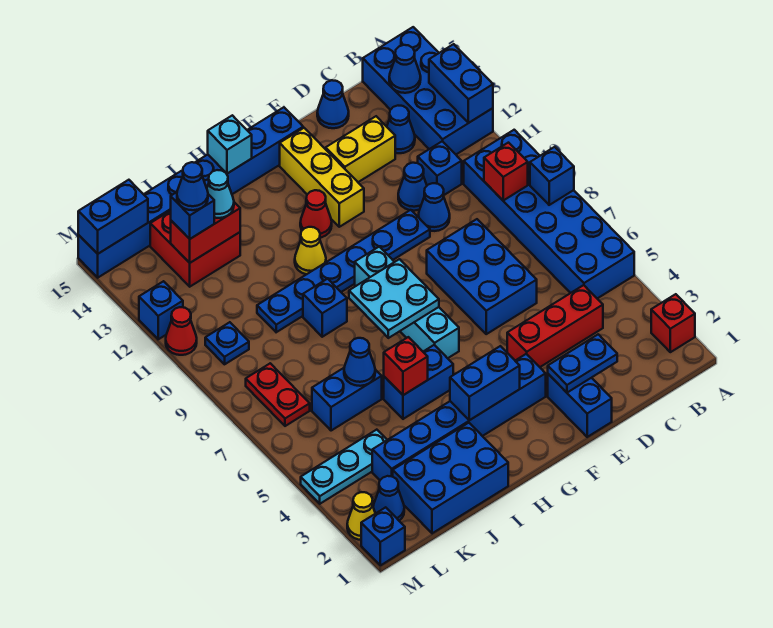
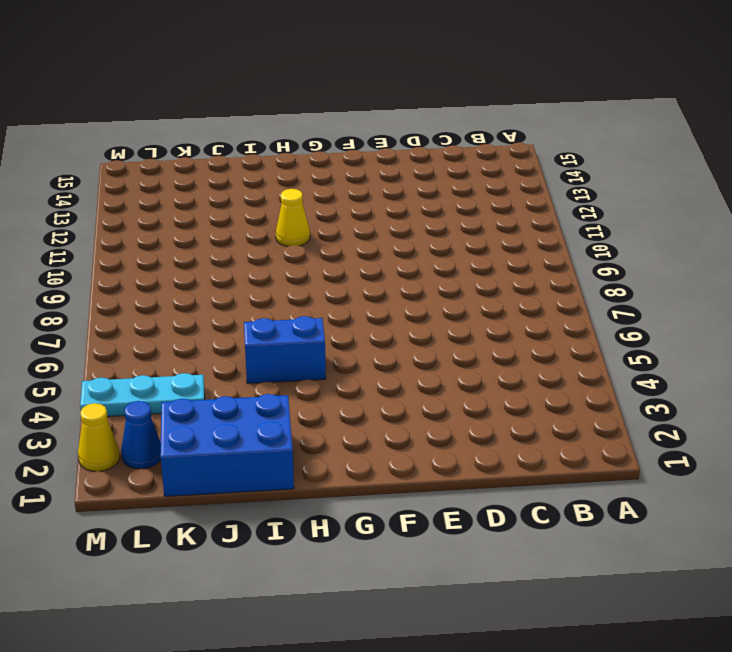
none -> red 1x1 brick [651,294,695,352]
none -> blue 2x6 brick [464,130,634,298]
none -> blue 2x4 brick [363,27,493,154]
none -> red 1x3 brick [507,285,603,367]

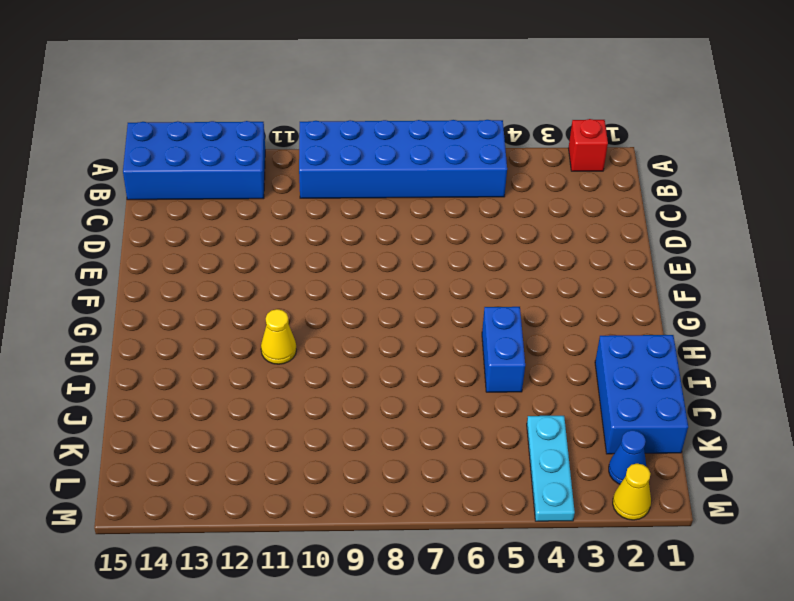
none -> red 1x3 brick [507,285,603,367]
none -> blue 1x1 brick [418,141,462,195]
none -> blue 1x1 cone [387,106,415,153]
none -> blue 2x3 brick [427,219,537,334]

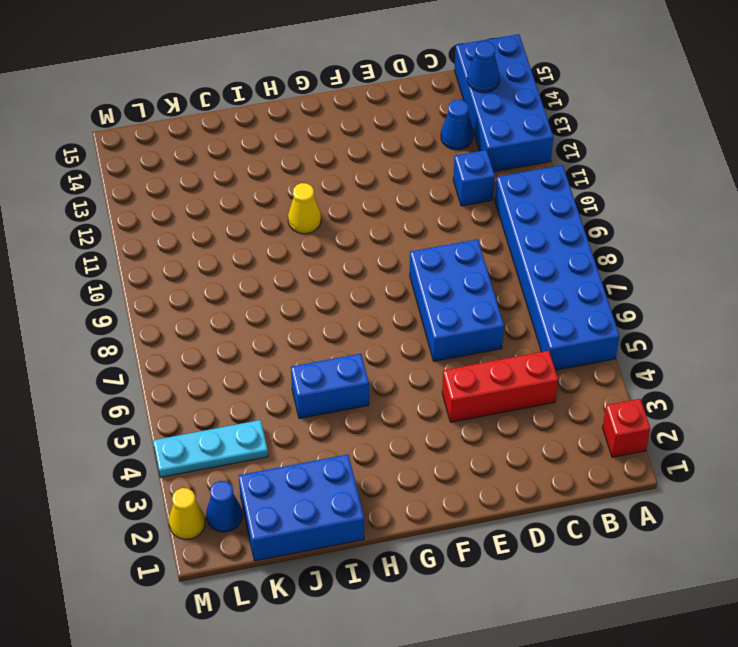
none -> blue 1x1 cone [418,183,450,231]
none -> blue 1x1 cone [398,163,427,211]
none -> yellow 1x2 brick [326,116,395,182]
none -> blue 1x1 cone [317,80,349,128]

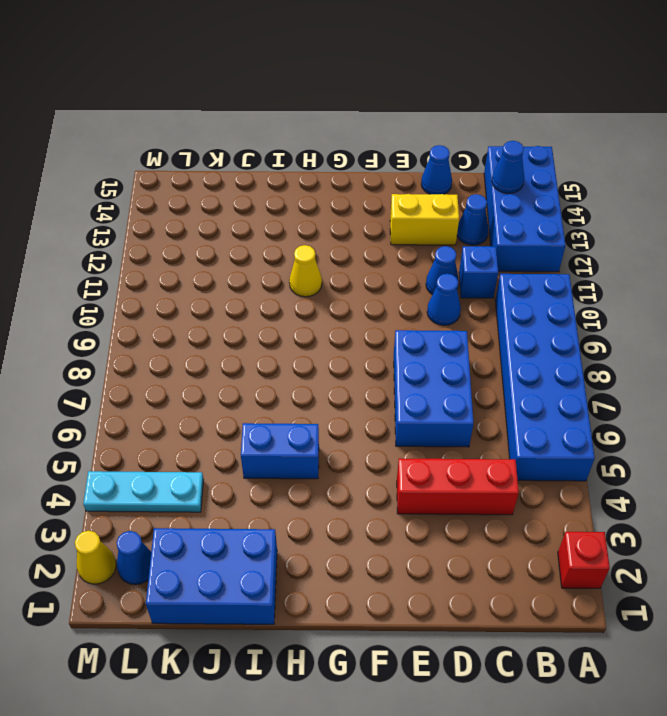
none -> blue 1x2 brick [548,374,612,437]
none -> blue 1x6 plate [257,210,430,332]
none -> blue 1x6 brick [372,354,546,480]
none -> yellow 1x3 brick [280,128,364,227]

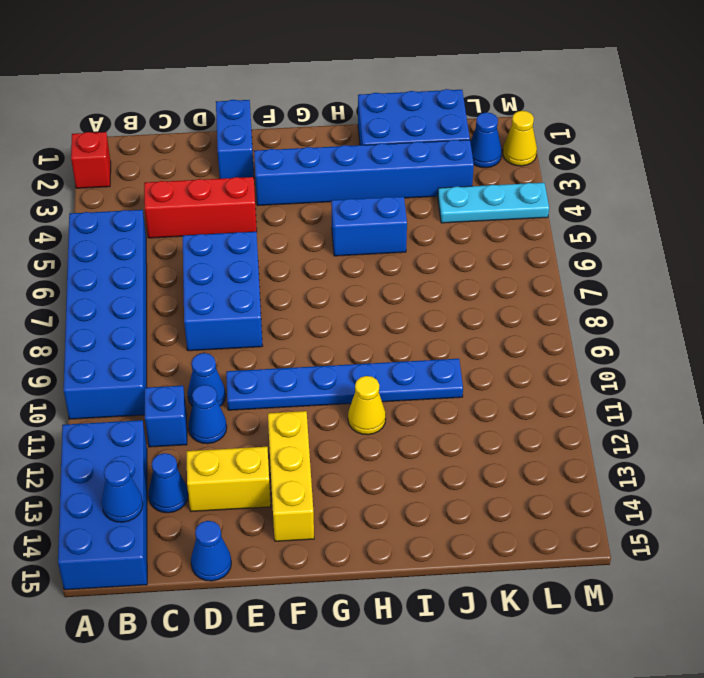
none -> blue 1x8 brick [78,107,303,278]
none -> cyan 1x4 brick [355,247,459,358]
none -> red 1x1 cone [300,190,332,238]
none -> blue 1x1 brick [303,279,347,337]

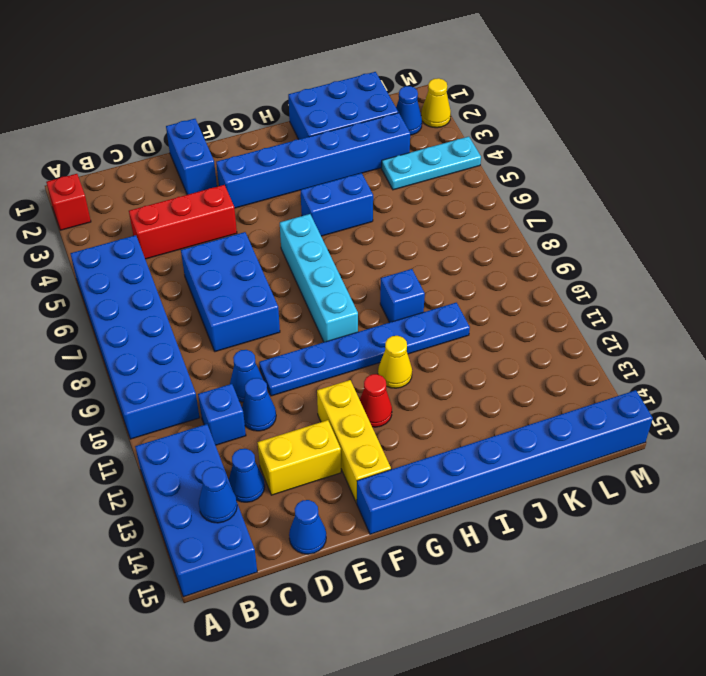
none -> blue 1x2 brick [312,368,382,431]
none -> red 2x2 brick [150,211,240,287]
none -> red 1x2 plate [246,363,310,426]
none -> blue 1x1 plate [205,322,249,364]

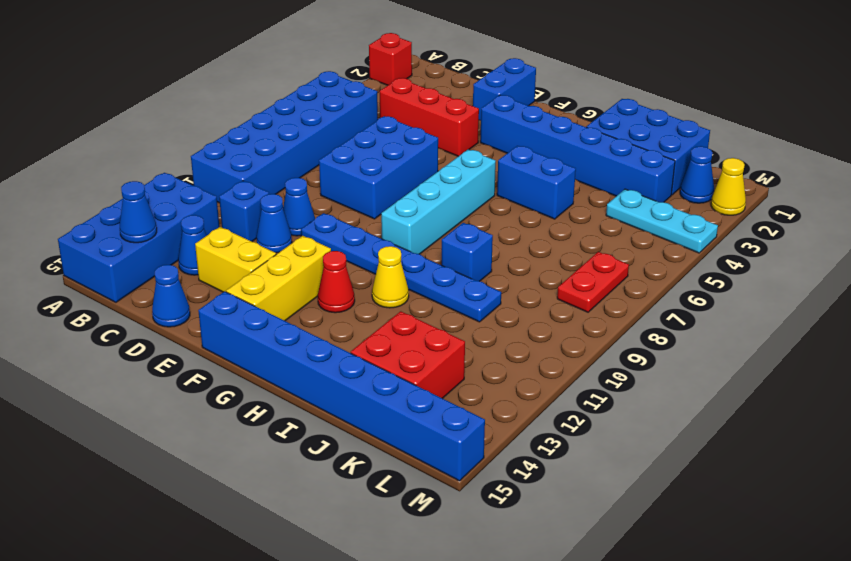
none -> blue 1x2 brick [312,368,382,431]
none -> blue 1x1 plate [205,322,249,364]
none -> blue 1x1 brick [361,507,405,565]
none -> red 1x1 cone [166,307,197,355]

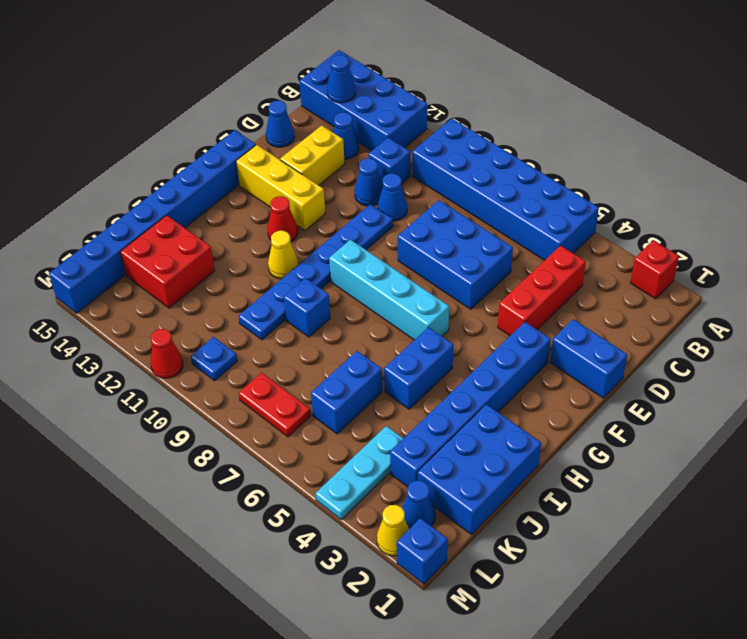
none -> blue 1x1 brick [139,281,183,339]
none -> blue 1x1 brick [530,147,574,205]
none -> blue 1x2 brick [429,44,493,123]
none -> red 1x1 brick [484,143,528,200]

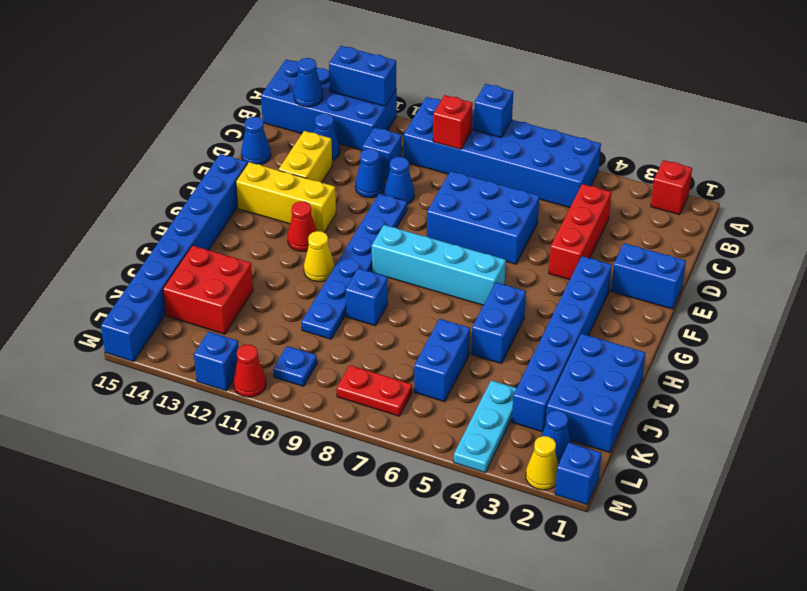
none -> blue 1x2 plate [548,334,617,393]
none -> blue 1x2 brick [450,346,520,420]
none -> cyan 2x2 plate [349,259,439,338]
none -> cyan 1x1 brick [208,115,252,174]

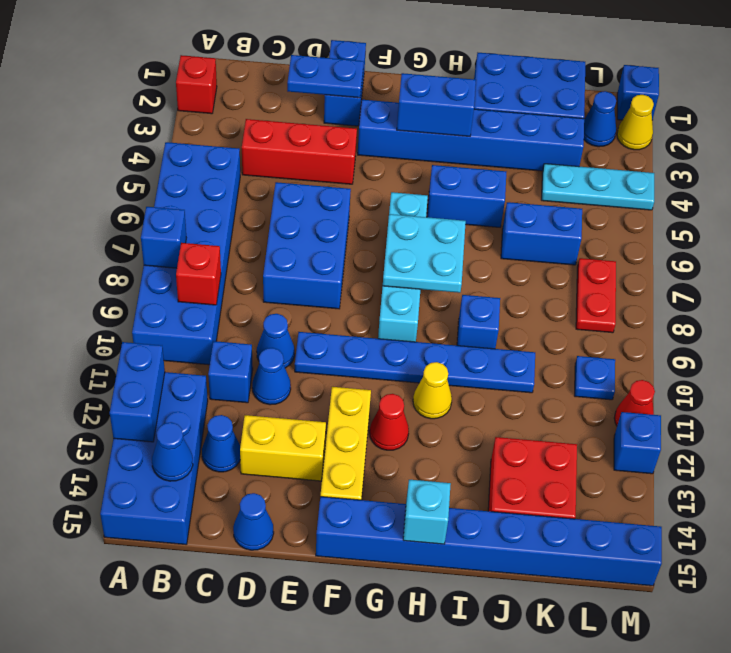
none -> red 1x1 brick [384,337,428,395]
none -> blue 1x1 cone [344,338,375,386]
none -> red 1x2 brick [171,202,240,263]
none -> blue 1x2 brick [78,180,148,254]

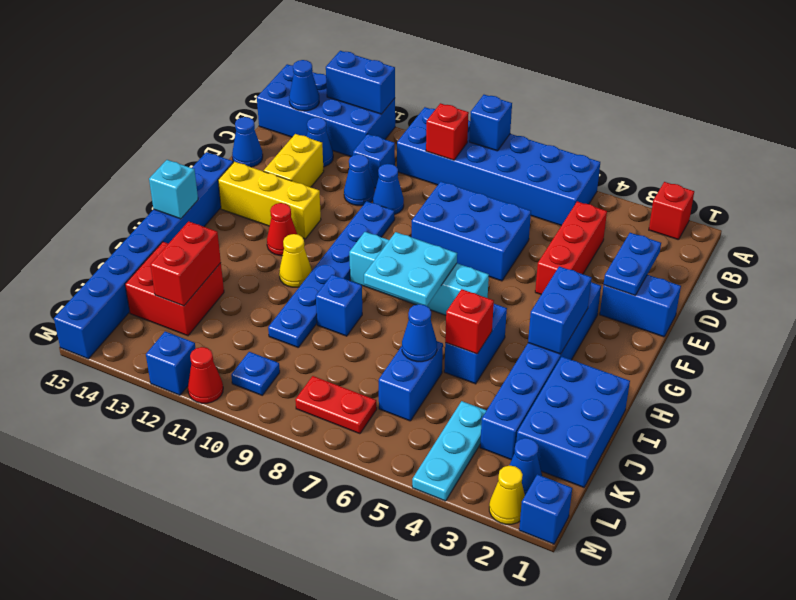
none -> blue 1x2 brick [78,180,148,254]
none -> cyan 1x1 cone [207,170,234,218]
none -> blue 1x1 brick [171,192,214,239]
none -> blue 1x1 cone [177,162,208,210]

